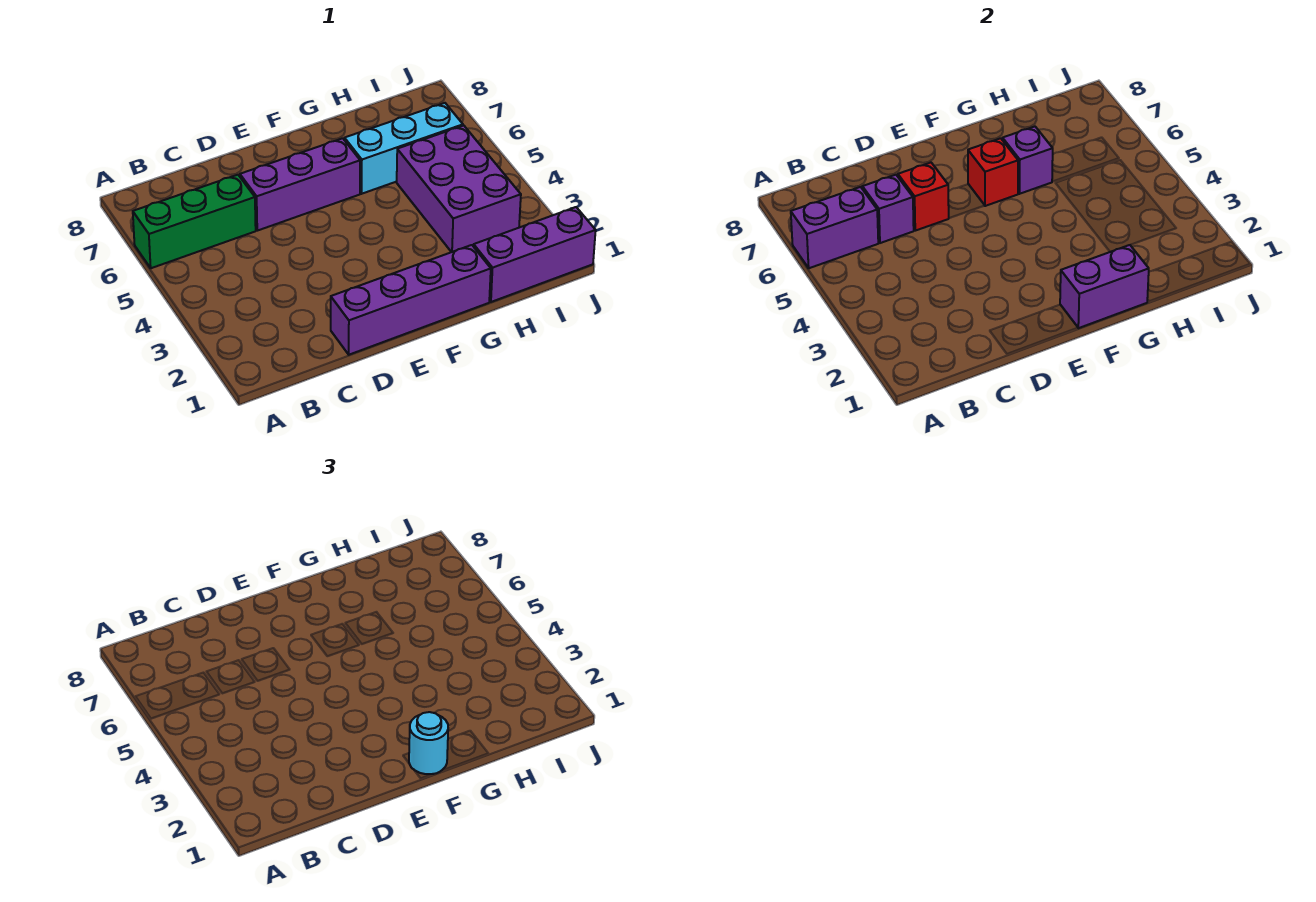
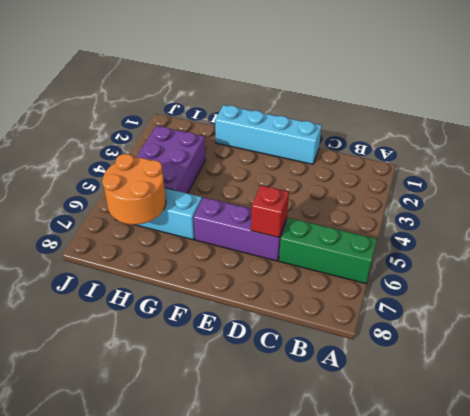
cyan 1x4 brick [215,105,322,164] -> purple 1x4 brick [331,245,491,355]
orange 2x2 round brick [102,154,166,225] -> none
none -> purple 1x3 brick [474,207,596,302]
none -> purple 1x2 brick [791,187,878,268]
none -> purple 1x1 brick [862,175,914,243]

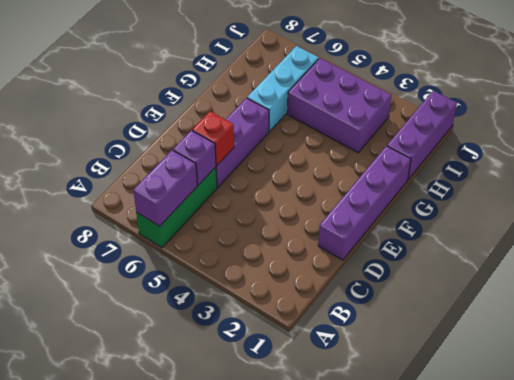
none -> purple 1x2 brick [1060,245,1149,328]
none -> red 1x1 brick [968,138,1018,206]
none -> purple 1x1 brick [1003,127,1053,194]

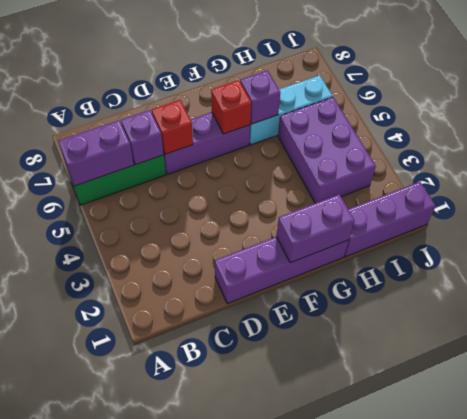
none -> cyan 1x1 round brick [409,712,448,774]

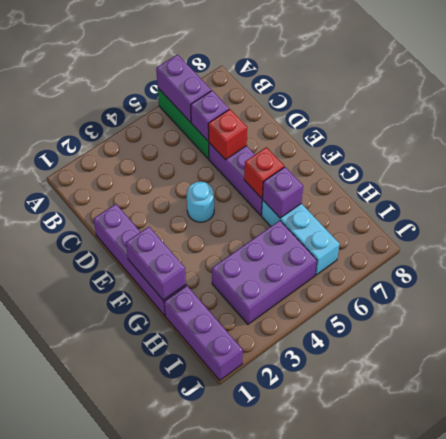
cyan 1x1 round brick [187,182,214,222] -> cyan 1x1 round brick moved to [409,712,448,774]

